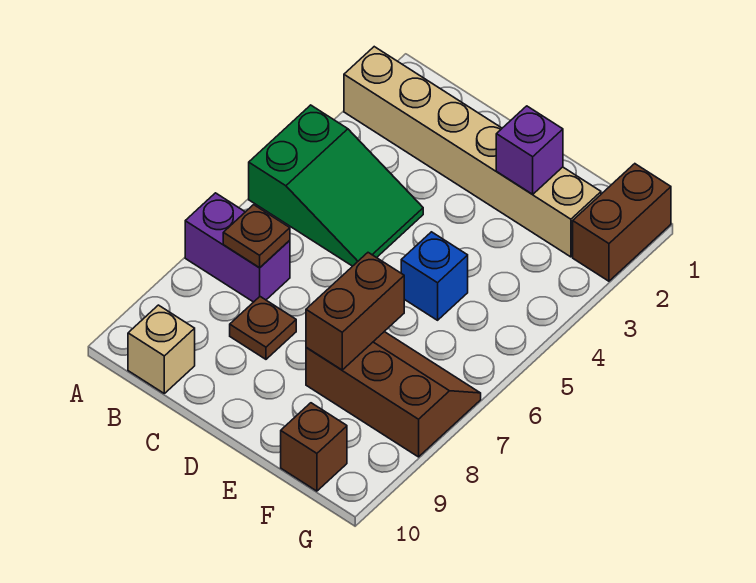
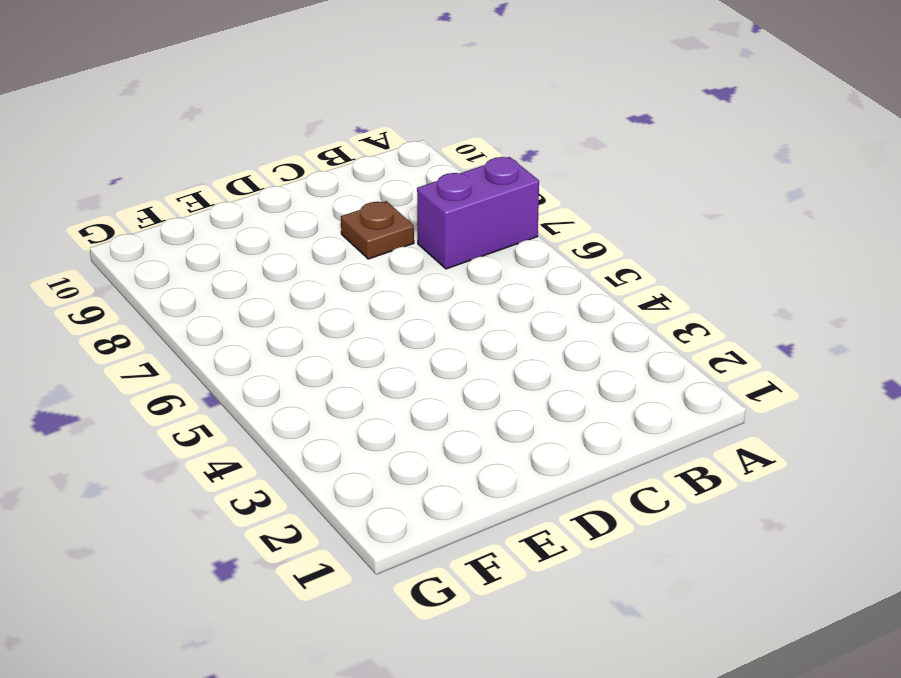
none -> tan 1x6 brick [344,47,601,257]
none -> green 2x3 slope [249,105,423,266]
none -> tan 1x1 brick [128,305,195,393]

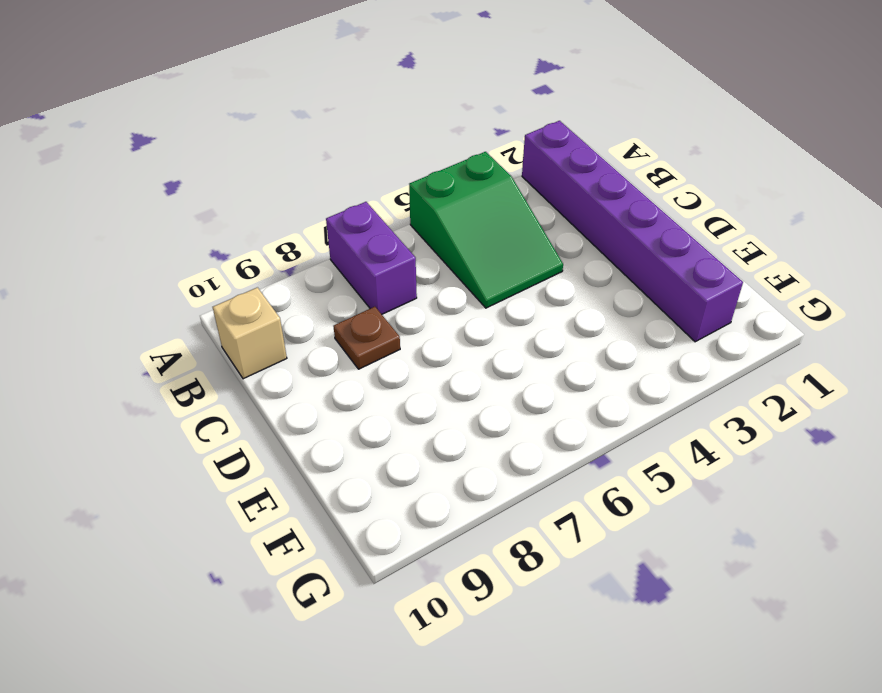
purple 1x6 brick [522,121,743,342] -> tan 1x6 brick [344,47,601,257]
none -> blue 1x1 brick [401,232,468,320]
none -> brown 2x3 slope [306,332,481,457]
none -> brown 1x1 brick [281,403,347,491]

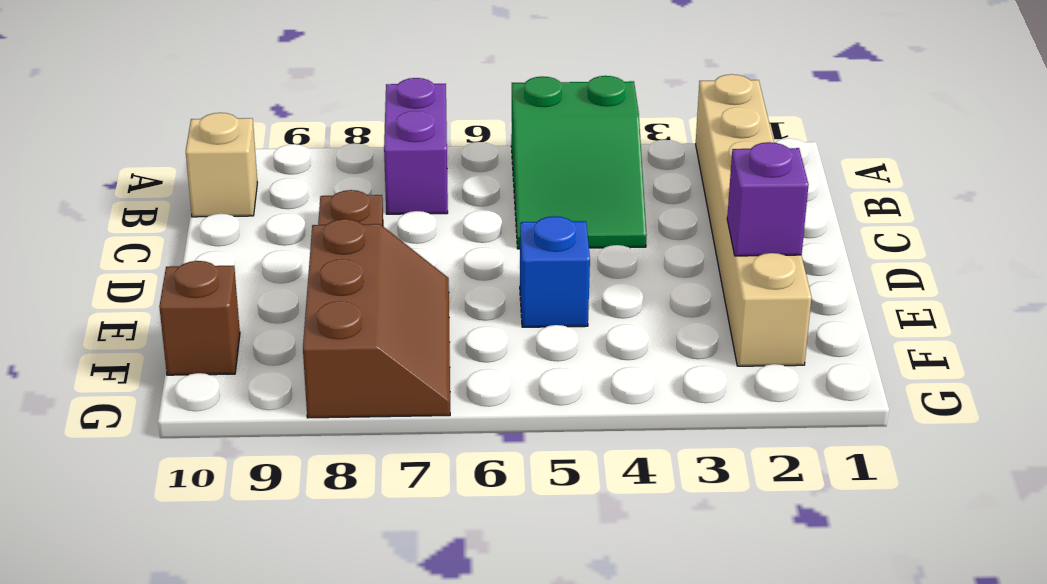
none -> brown 1x2 brick [573,164,671,281]
none -> brown 1x1 plate [223,205,290,268]
none -> brown 1x2 brick [306,253,404,370]

